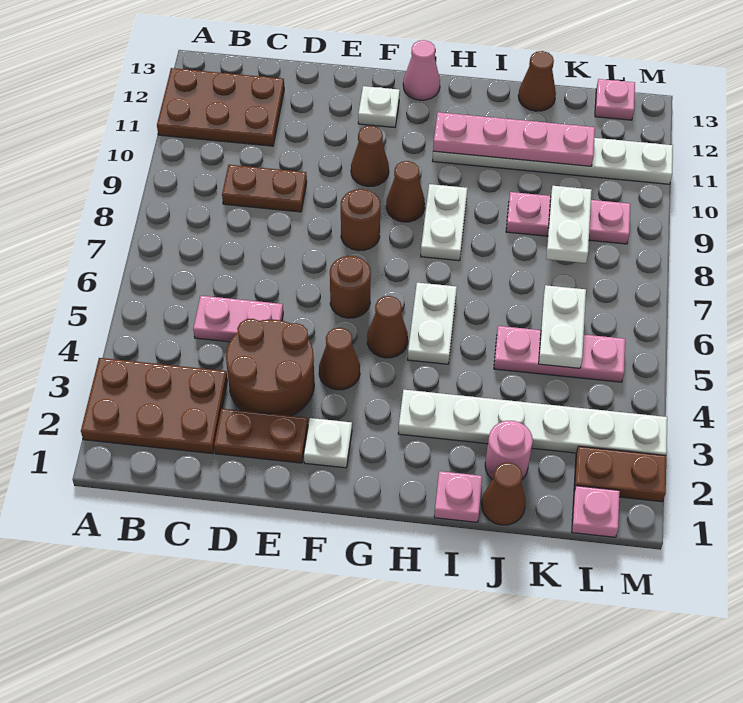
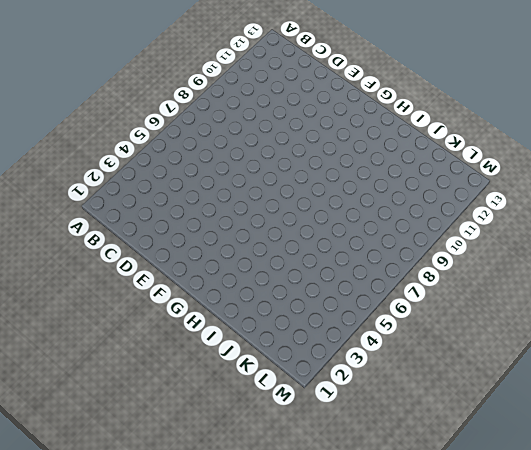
none -> brown 2x3 plate [81,358,228,454]
none -> brown 2x3 plate [157,68,284,146]
none -> pink 1x2 plate [193,296,283,342]
none -> brown 1x2 plate [222,165,307,212]

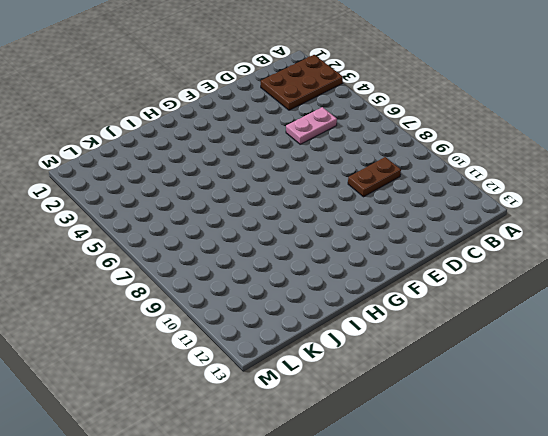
none -> brown 2x3 plate [157,68,284,146]
none -> brown 1x2 plate [214,409,308,463]
none -> brown 2x2 round brick [226,319,314,416]
none -> white 1x1 plate [304,418,352,468]

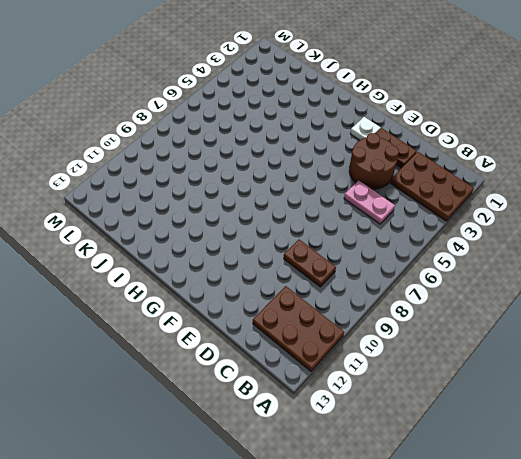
none -> brown 1x1 cone [319,328,360,390]
none -> brown 1x1 round brick [330,256,371,318]
none -> brown 1x1 round brick [341,189,380,251]
none -> brown 1x1 cone [351,126,389,187]

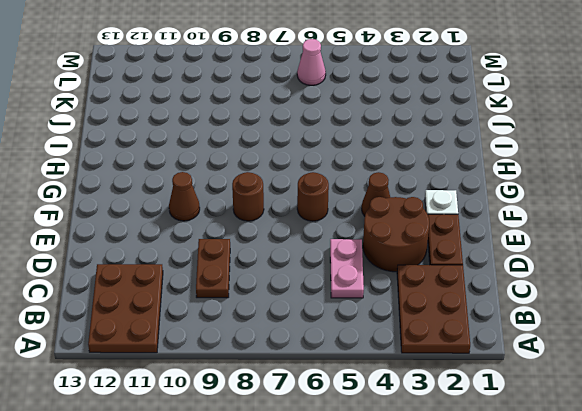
pink 1x1 cone [297,39,326,85] -> pink 1x1 cone moved to [403,40,440,100]
none -> white 1x1 plate [358,86,400,128]
none -> brown 1x1 cone [367,296,408,358]
none -> brown 1x1 cone [386,161,425,222]
none -> white 1x6 plate [398,390,667,455]

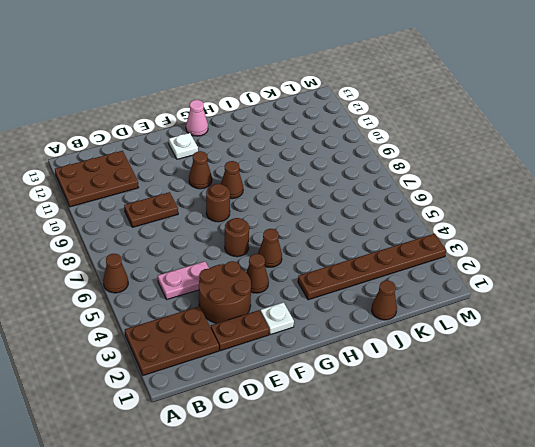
brown 1x1 cone [103,254,128,293] -> brown 1x1 cone moved to [518,51,556,111]
brown 1x6 plate [298,234,446,300] -> white 1x6 plate [398,390,667,455]
none -> white 1x2 plate [408,283,457,364]
none -> white 1x2 plate [421,184,467,261]
none -> white 1x6 plate [433,138,673,184]
none -> pink 1x1 plate [434,471,482,522]

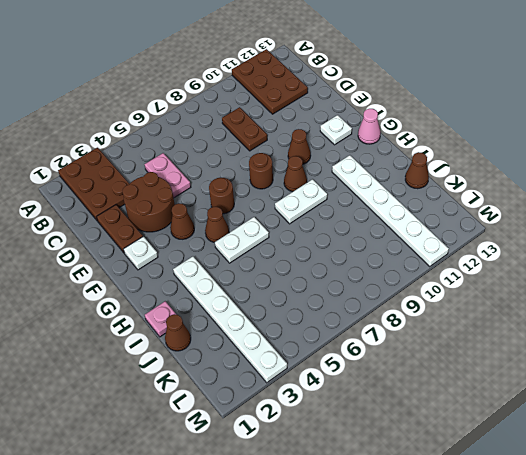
none -> pink 1x1 round brick [485,421,533,480]
none -> pink 1x3 plate [494,326,625,382]
none -> pink 1x3 plate [506,192,631,244]
none -> pink 1x1 plate [572,486,620,537]

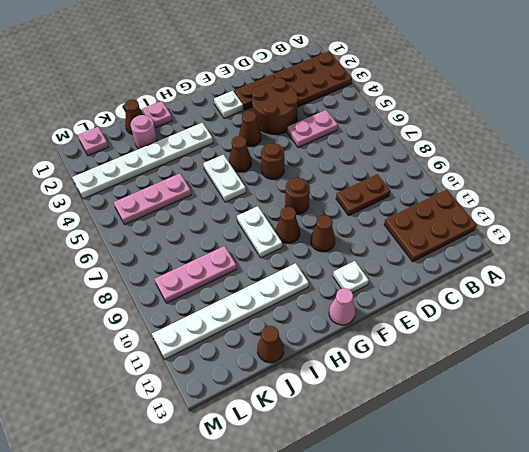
none -> brown 1x2 plate [574,446,666,502]
none -> pink 1x1 plate [595,79,635,120]
none -> pink 1x4 plate [433,112,595,166]
none -> white 1x2 plate [539,285,586,368]

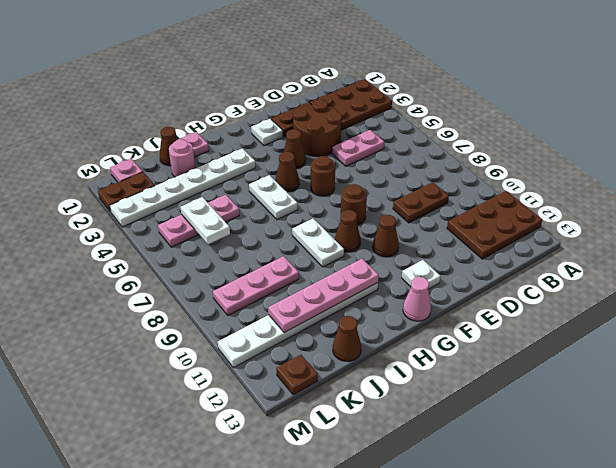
brown 1x1 plate [276,355,318,395] -> pink 1x1 plate [595,79,635,120]
none -> white 1x2 plate [546,186,592,263]

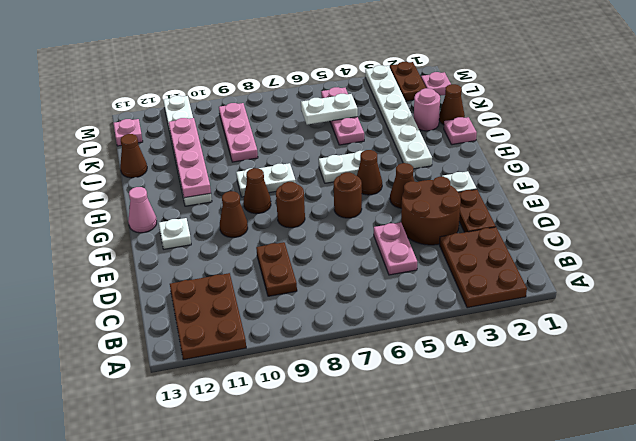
none -> white 1x2 plate [546,186,592,263]

